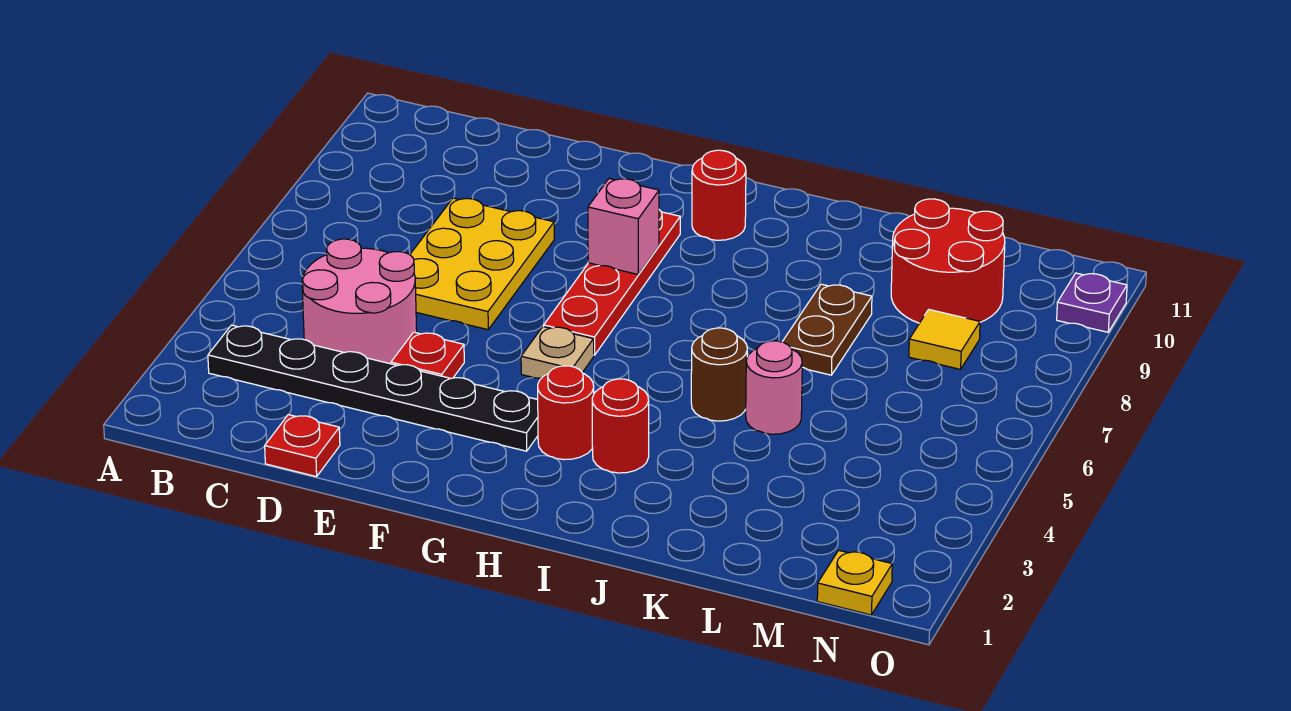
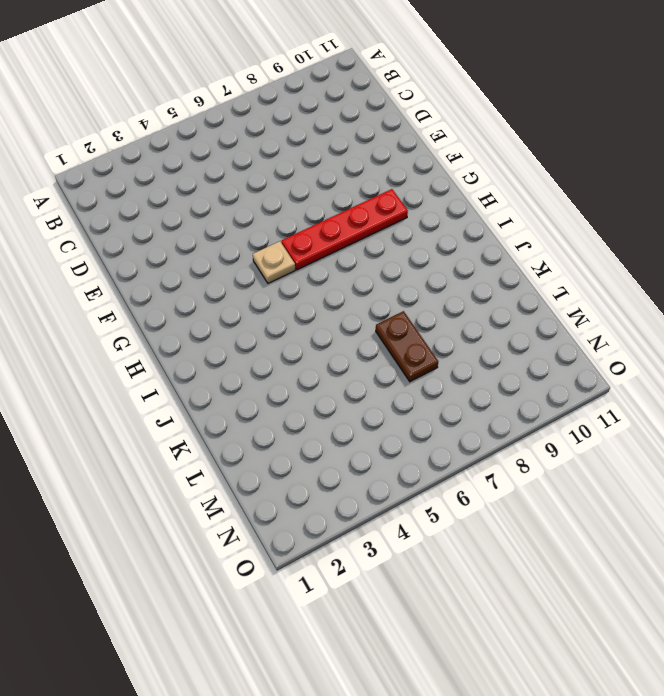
brown 1x2 plate [376,311,438,382] -> brown 1x2 plate turned to [782,284,872,375]
none -> black 1x6 plate [208,325,538,451]
none -> pink 2x2 round brick [302,239,417,364]
none -> red 1x1 plate [265,415,340,477]

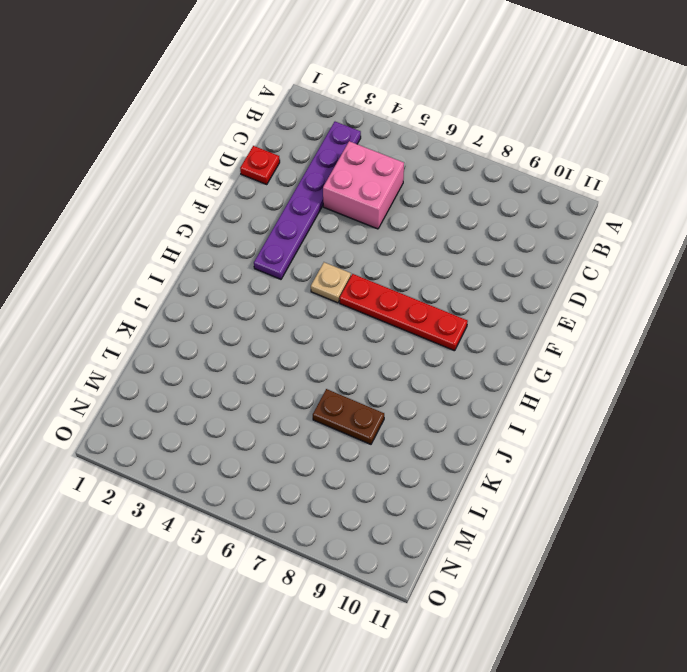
purple 1x6 plate [254,122,361,279] -> black 1x6 plate [208,325,538,451]
pink 2x2 brick [323,141,404,229] -> pink 2x2 round brick [302,239,417,364]
none -> yellow 2x3 plate [410,198,554,330]
none -> red 1x1 plate [391,332,464,378]
none -> red 1x1 round brick [538,366,594,460]

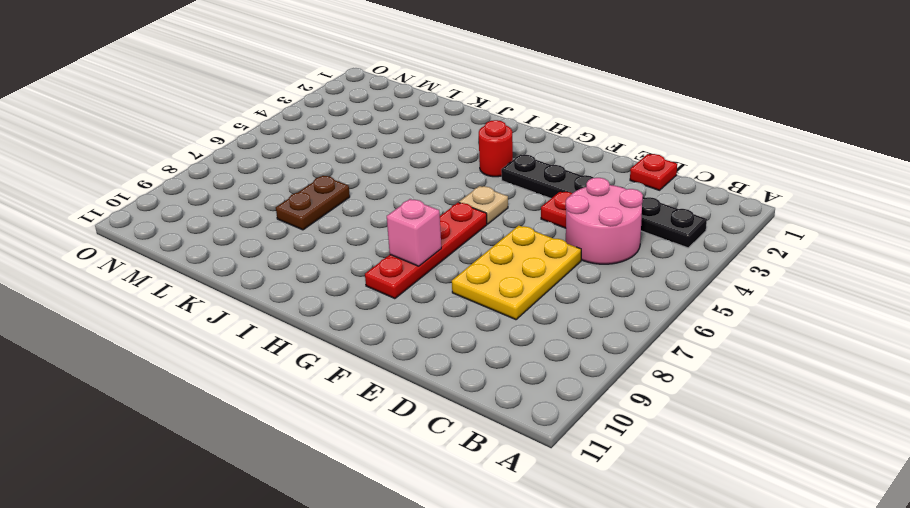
none -> red 1x1 round brick [692,150,746,240]
none -> red 1x1 round brick [592,379,649,473]
none -> brown 1x1 round brick [691,328,747,421]

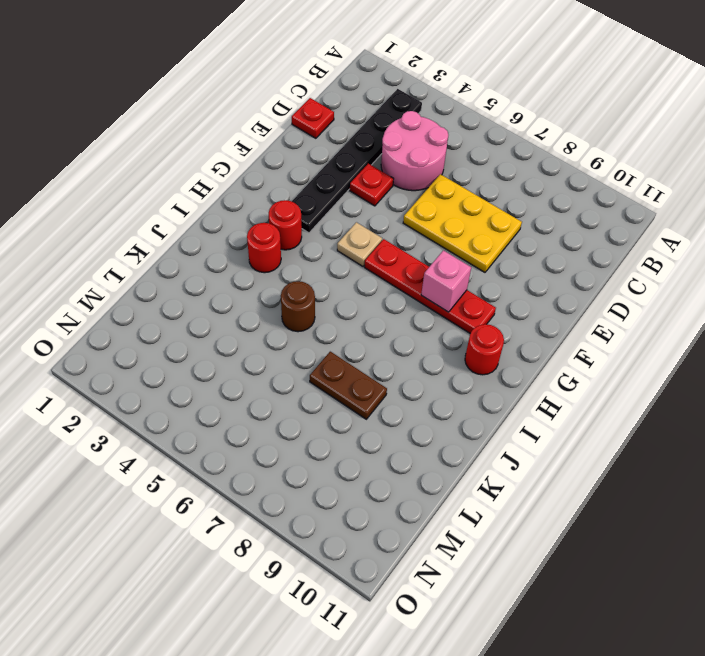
none -> pink 1x1 round brick [746,341,802,434]
none -> red 2x2 round brick [891,199,1005,323]
none -> yellow 1x1 tile [909,310,980,369]

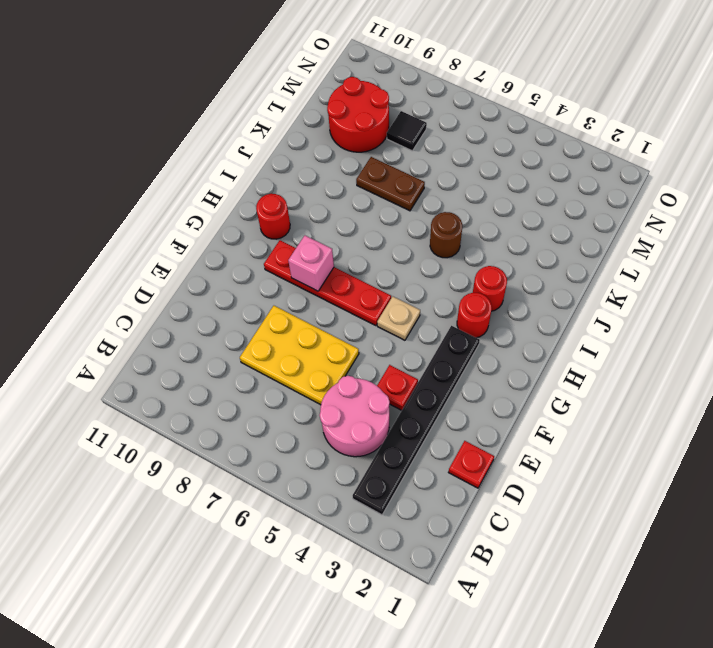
black 1x1 tile [387,111,427,151] -> yellow 1x1 tile [909,310,980,369]
none -> pink 1x1 round brick [746,341,802,434]
none -> yellow 1x1 plate [817,550,892,615]
none -> purple 1x1 plate [1057,273,1127,332]

